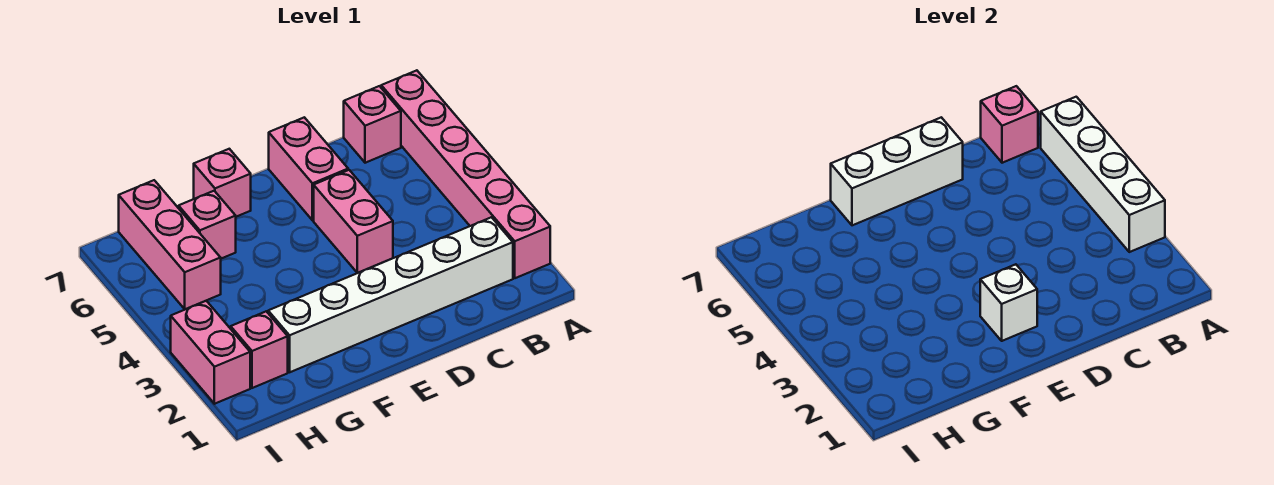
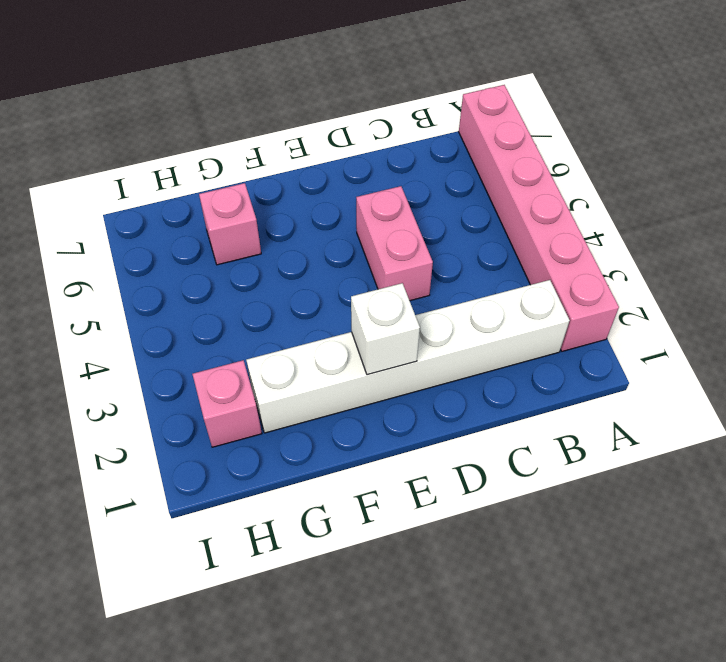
none -> pink 1x1 brick [344,86,401,163]
none -> pink 1x2 brick [269,117,348,220]
none -> pink 1x1 brick [194,149,251,217]

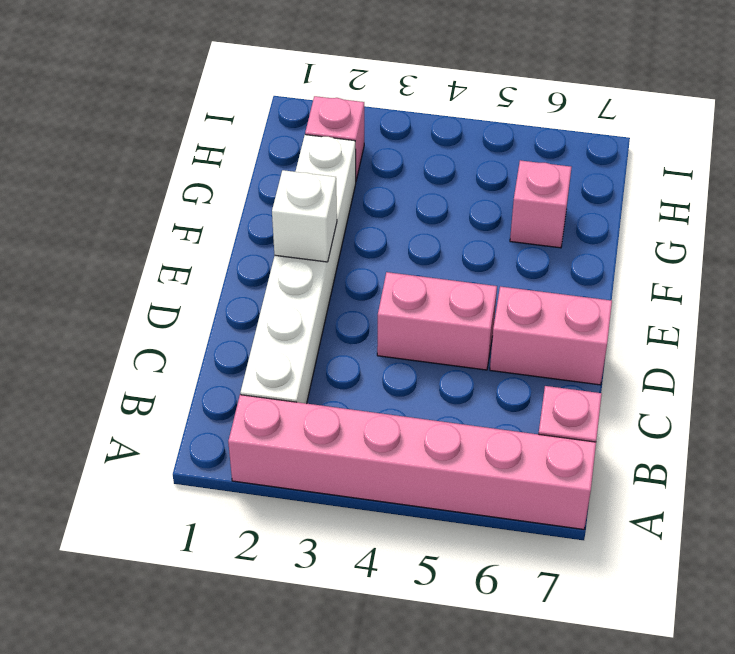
none -> pink 1x1 brick [194,149,251,217]
none -> pink 1x3 brick [119,180,221,309]
none -> pink 1x2 brick [171,301,250,404]

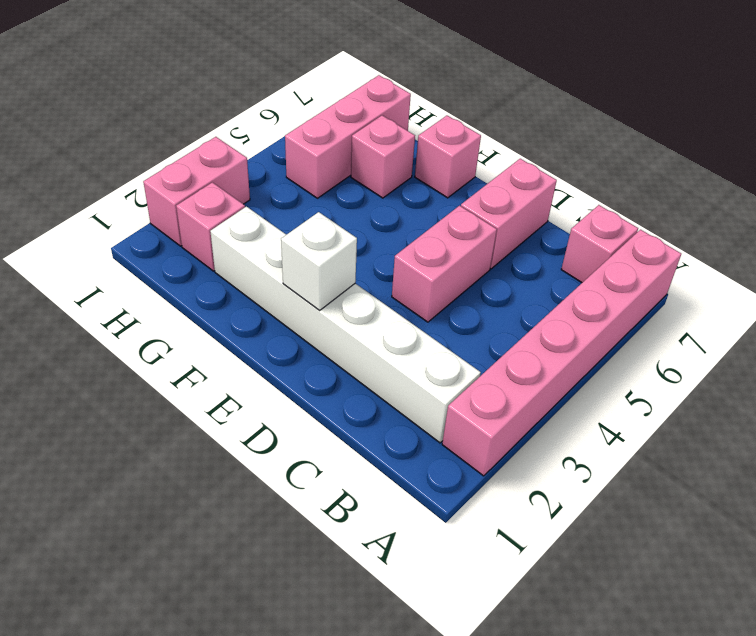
none -> white 1x4 brick [1041,97,1165,252]
none -> pink 1x1 brick [981,86,1038,163]
none -> white 1x3 brick [831,117,963,225]

